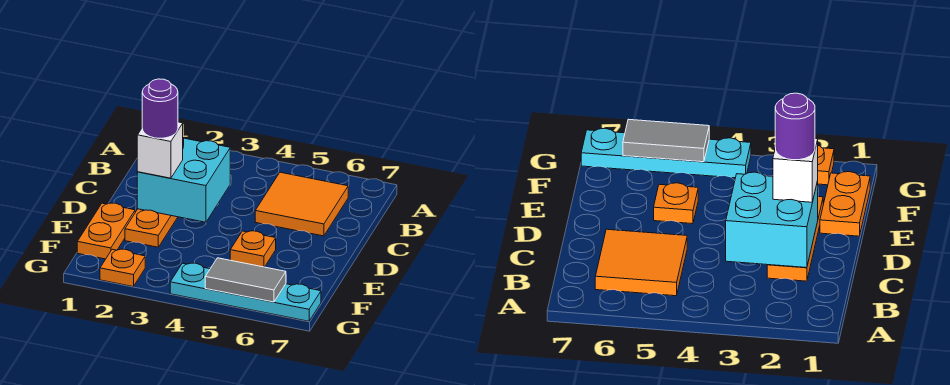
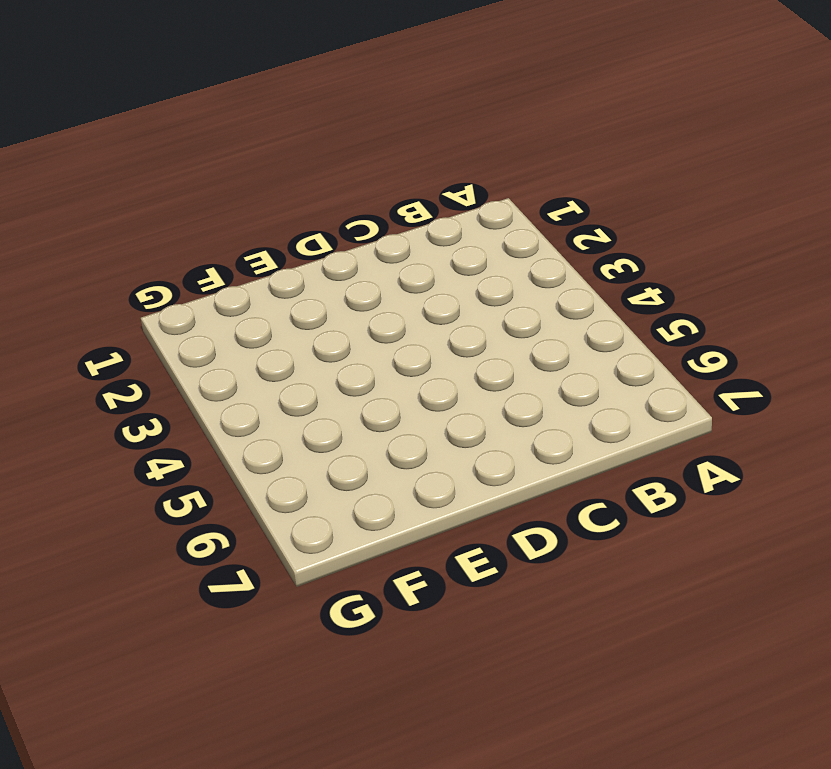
none -> orange 2x2 tile [255,172,348,236]
none -> orange 1x3 plate [125,209,178,247]

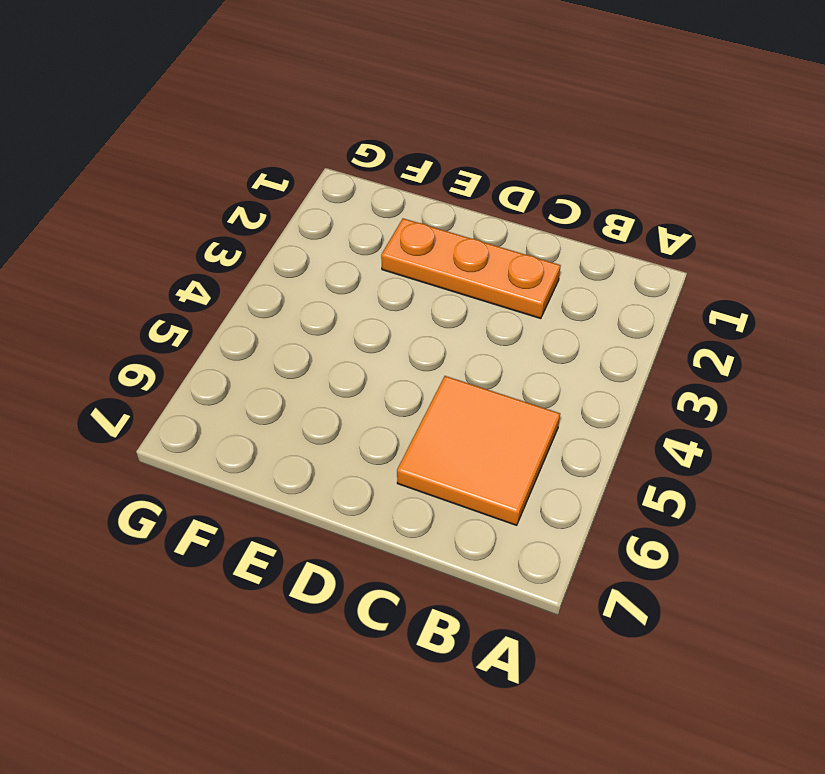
none -> orange 1x2 plate [77,203,135,259]
none -> orange 1x1 plate [230,231,276,267]

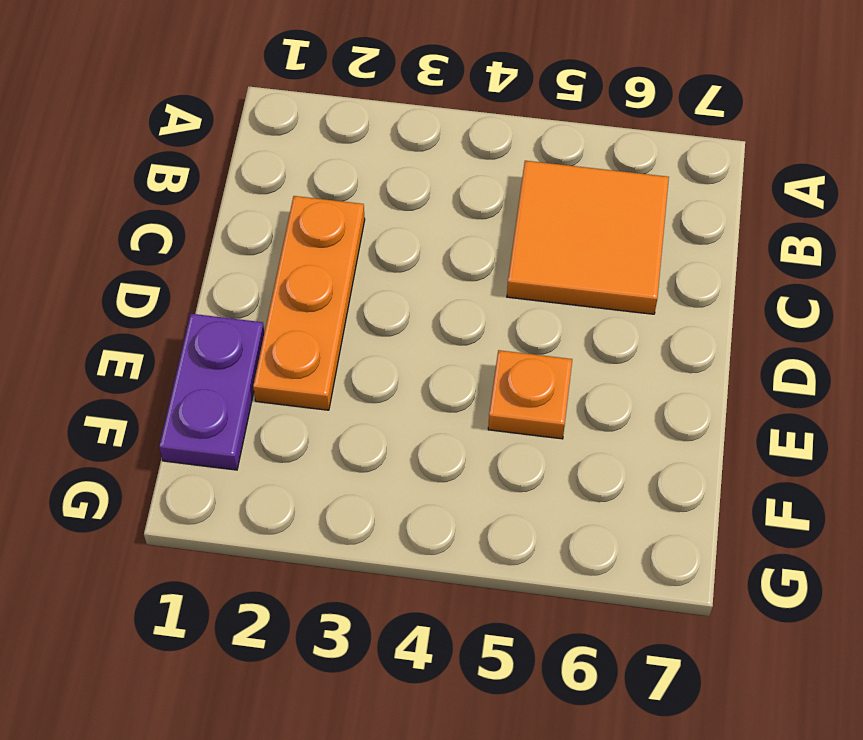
purple 1x2 plate [159,314,264,470] -> orange 1x2 plate [77,203,135,259]
none -> orange 1x1 plate [100,249,145,286]
none -> cyan 1x4 plate [170,263,321,321]

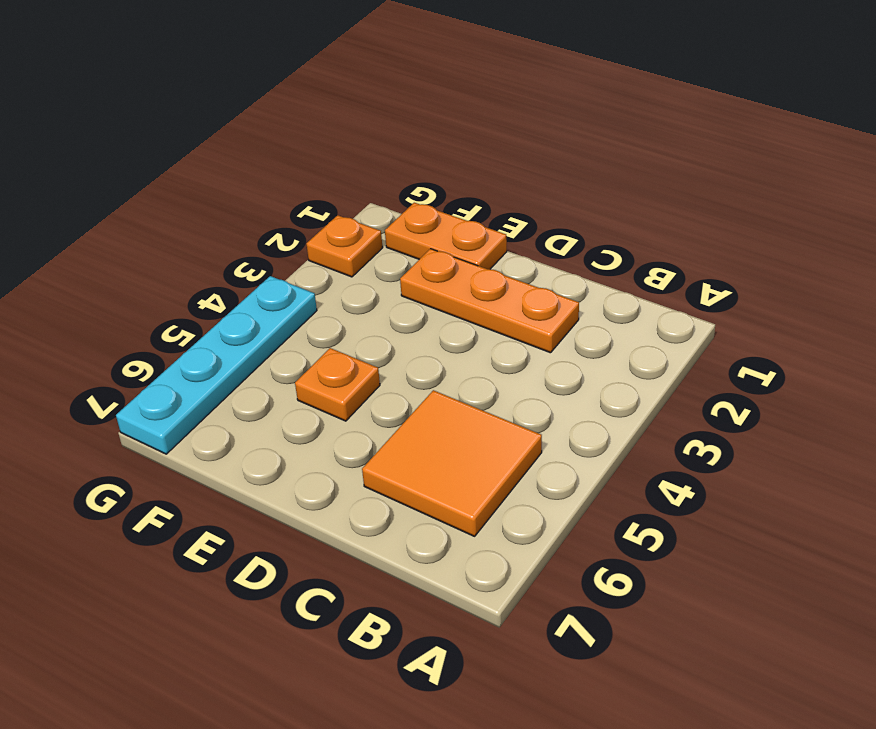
none -> cyan 2x2 brick [137,138,230,222]
none -> grey 1x2 tile [205,258,286,302]

